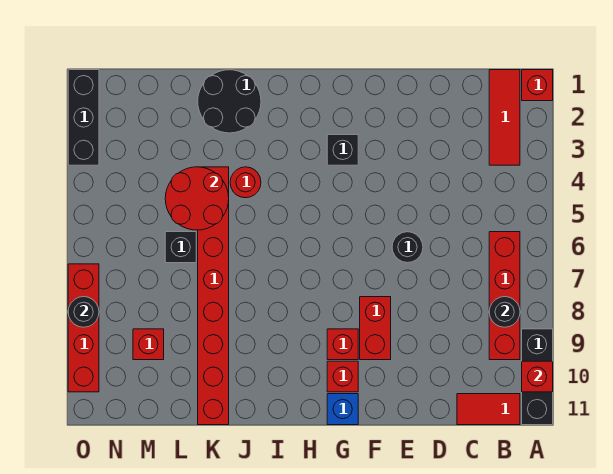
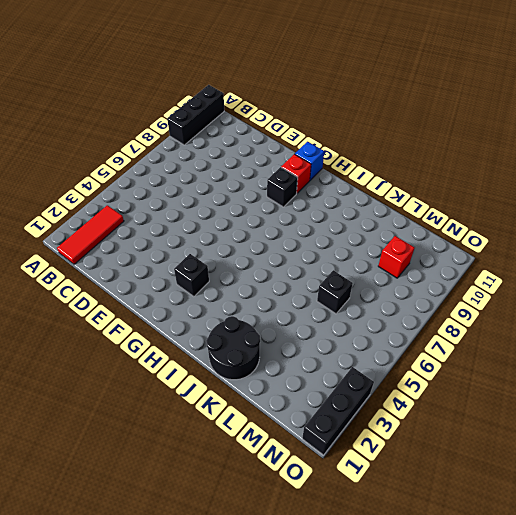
black 1x1 brick [267,167,298,207] -> red 1x1 brick [327,329,358,360]
none -> red 1x1 brick [522,70,553,101]
none -> red 1x4 brick [489,232,520,360]
none -> red 1x2 tile [457,394,520,425]

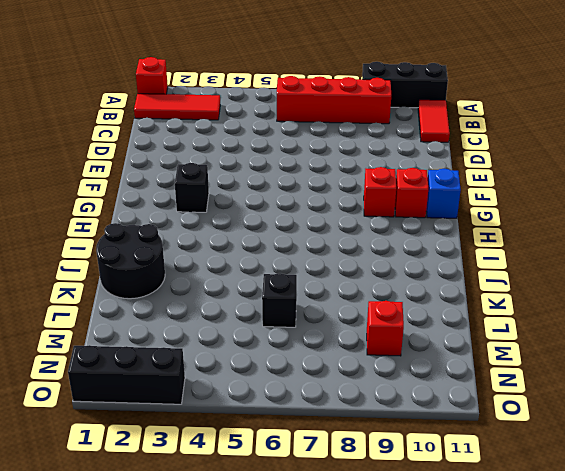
none -> black 1x1 round brick [392,232,423,263]
none -> red 1x2 brick [360,297,391,360]
none -> red 1x1 round brick [230,167,261,198]

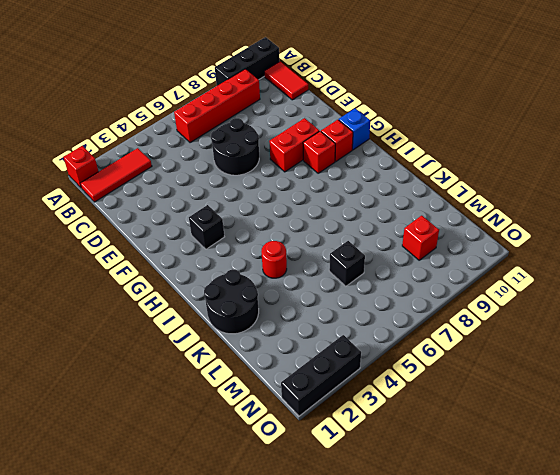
black 2x2 round brick [211,118,259,175] -> black 1x1 round brick [392,232,423,263]
none -> red 1x8 brick [198,167,229,425]
none -> red 1x4 brick [68,264,99,392]
none -> red 1x1 brick [522,361,553,392]

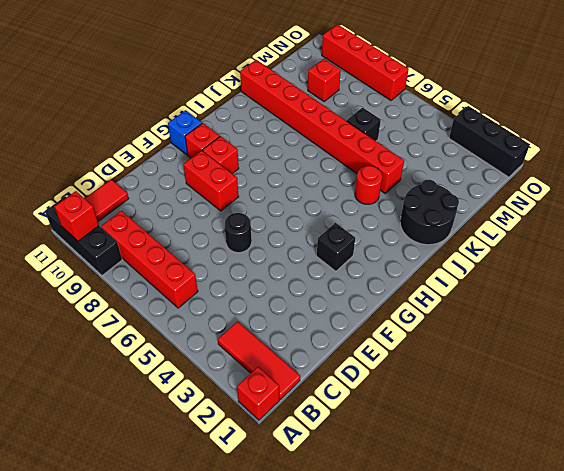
none -> black 1x1 round brick [489,297,520,327]
none -> red 2x2 round brick [165,167,229,230]
none -> black 1x1 round brick [68,297,99,327]

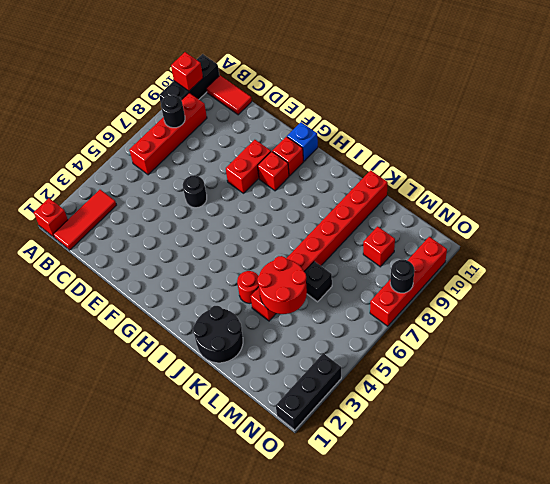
none -> black 1x1 brick [327,135,358,165]

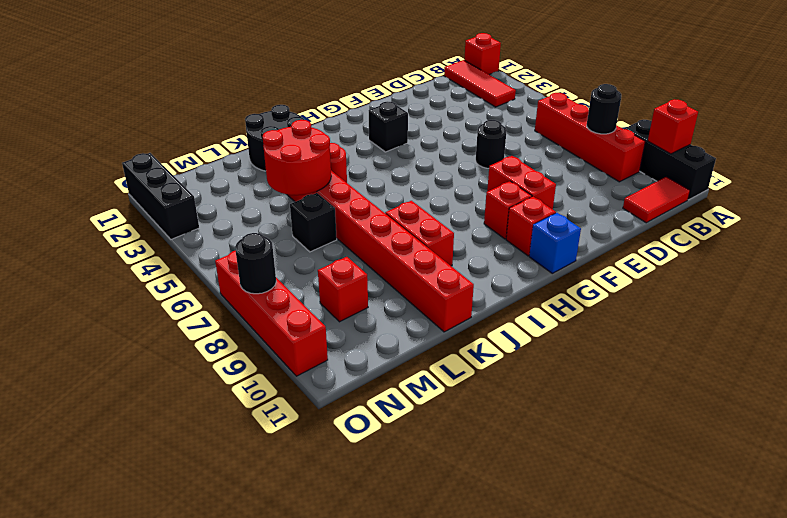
red 1x2 brick [385,201,454,266] -> none

